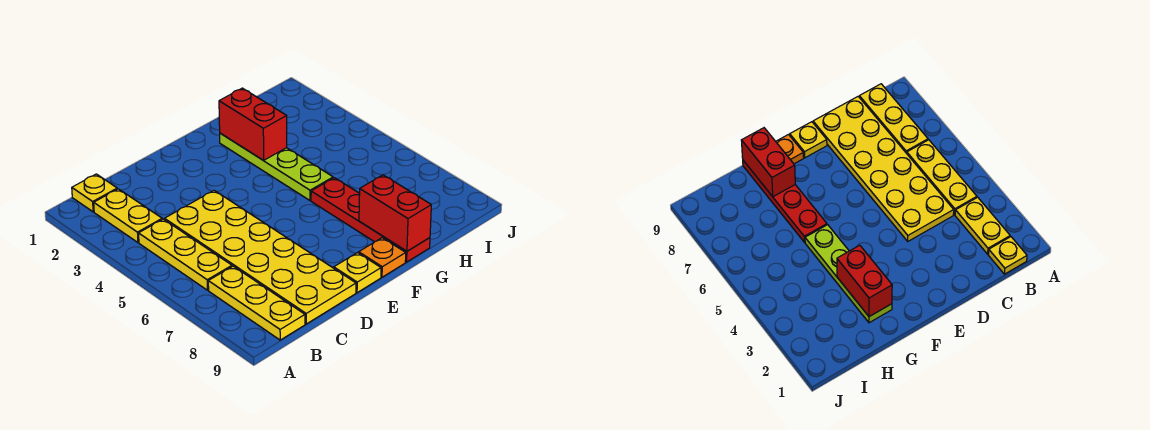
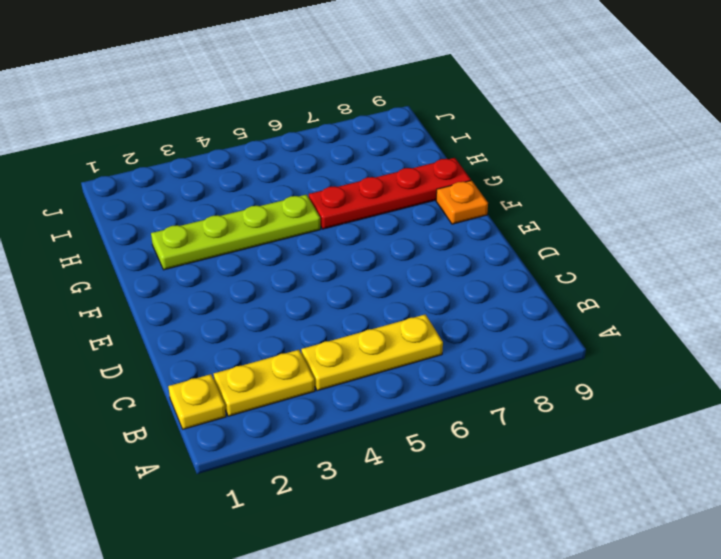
none -> yellow 1x3 plate [208,266,305,340]
none -> yellow 2x6 plate [165,190,356,324]

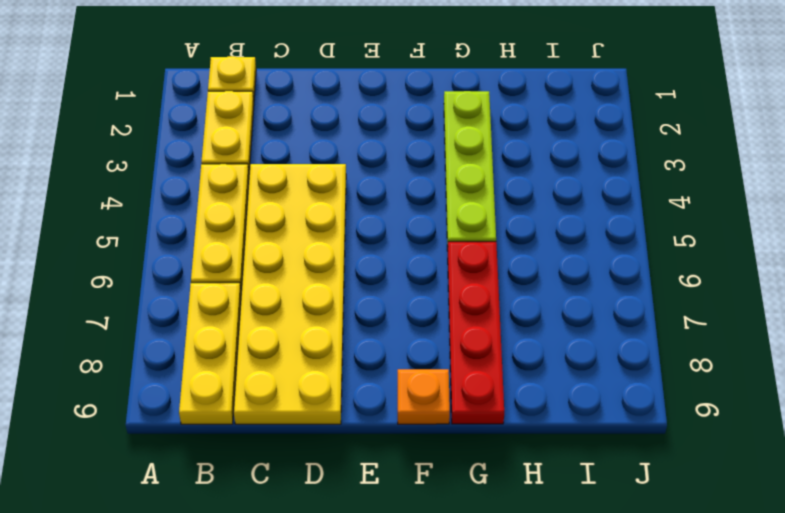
none -> yellow 1x1 plate [334,253,381,293]
none -> red 1x2 brick [219,88,287,160]

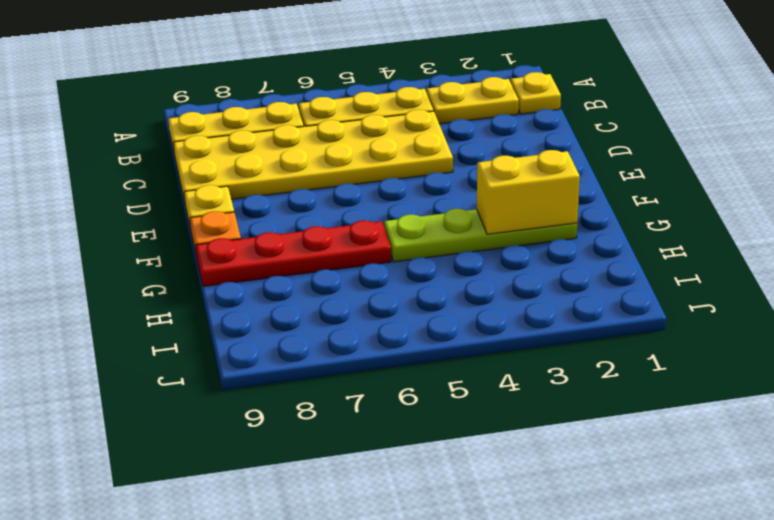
yellow 1x2 brick [477,150,580,234] -> red 1x2 brick [219,88,287,160]
none -> red 1x2 brick [359,175,431,251]

